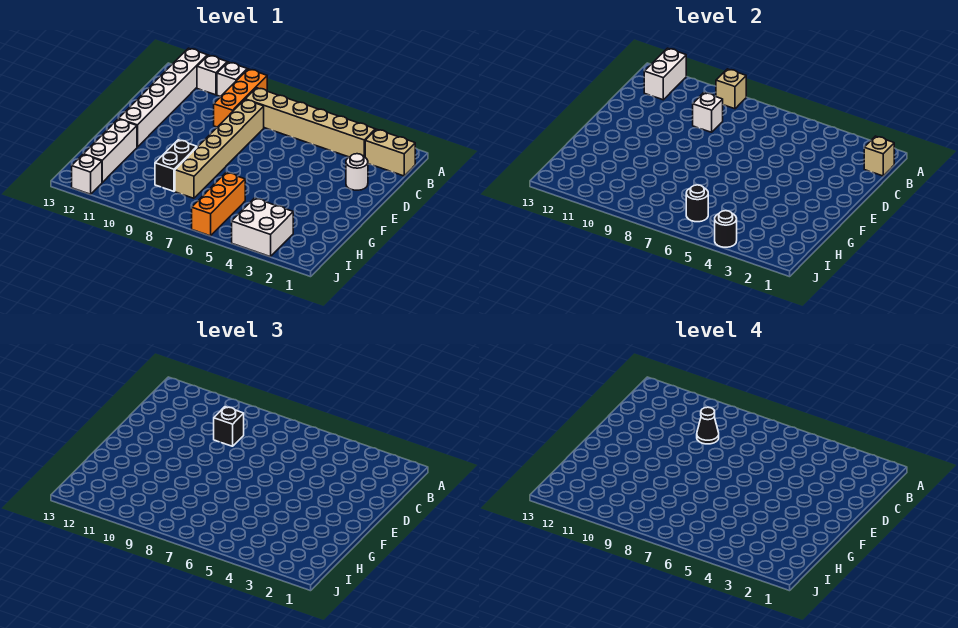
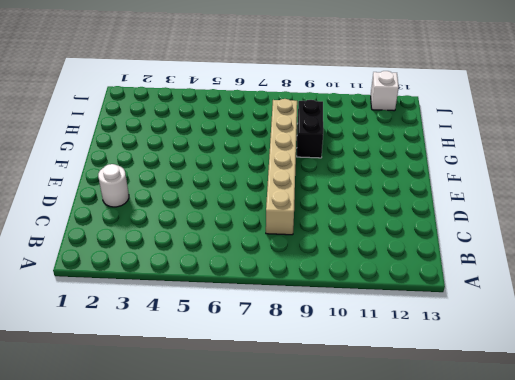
none -> orange 1x3 brick [214,69,267,127]
none -> white 1x1 brick [217,62,247,97]
none -> white 1x1 brick [197,55,227,95]

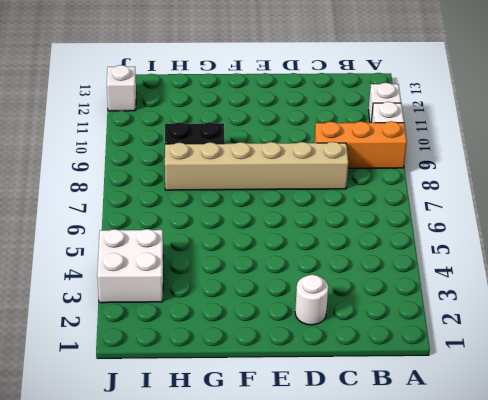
none -> white 1x6 brick [119,48,207,147]
none -> tan 1x2 brick [365,129,415,176]
none -> tan 1x6 brick [245,88,375,157]

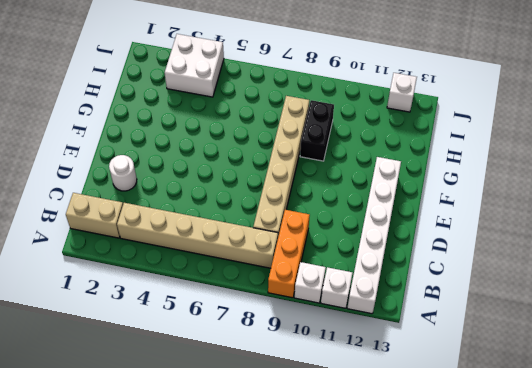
none -> white 1x3 brick [83,119,137,182]
none -> orange 1x3 brick [192,172,245,236]
none -> tan 1x1 brick [716,69,746,109]

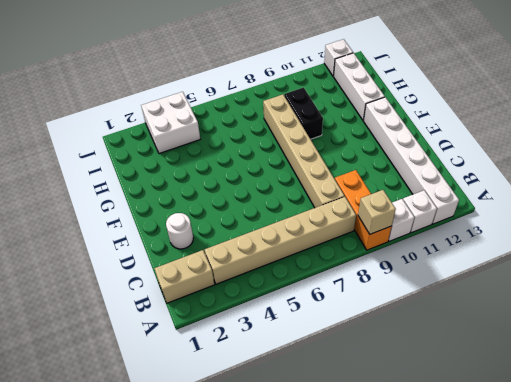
none -> orange 1x3 brick [192,172,245,236]
none -> white 1x2 brick [644,48,686,100]
none -> tan 1x1 brick [864,136,894,176]

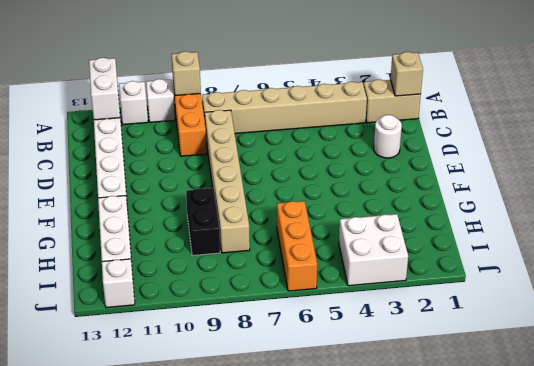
none -> white 1x1 brick [693,93,723,132]
none -> black 1x1 round brick [686,185,708,222]
none -> black 1x1 round brick [715,211,737,247]

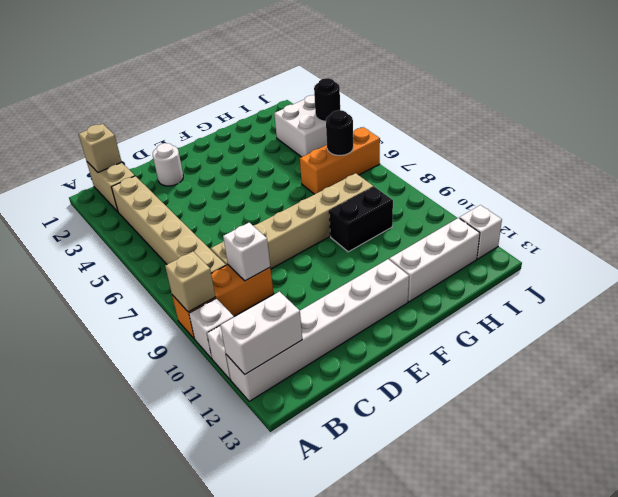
none -> black 1x1 brick [214,407,244,446]
none -> black 1x1 cone [697,407,719,444]

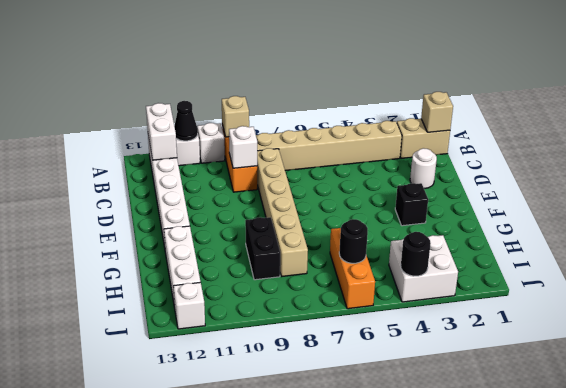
black 1x1 cone [174,101,198,141] -> black 1x1 cone moved to [697,407,719,444]
black 1x1 brick [395,183,428,226] -> black 1x1 brick moved to [214,407,244,446]

